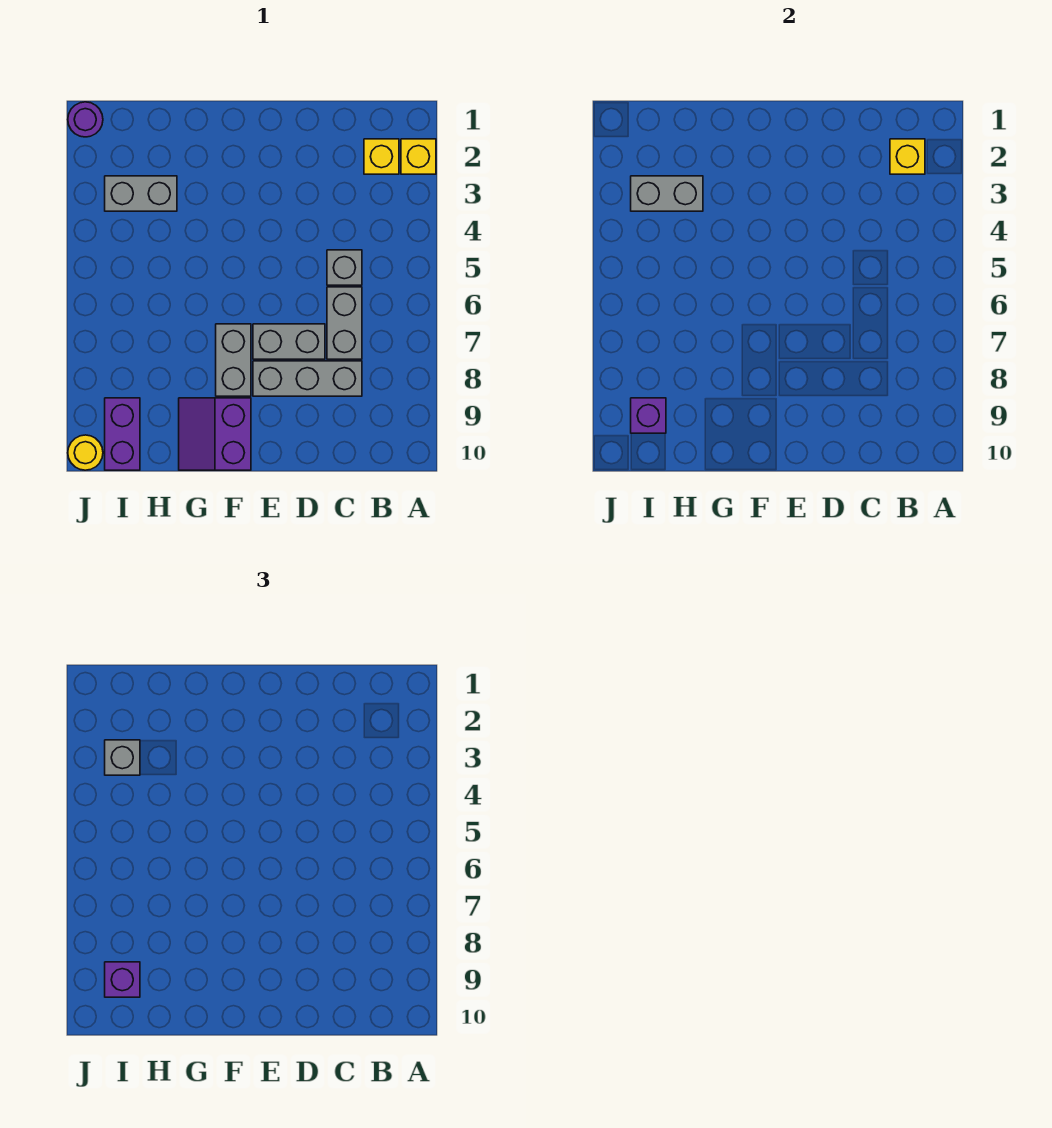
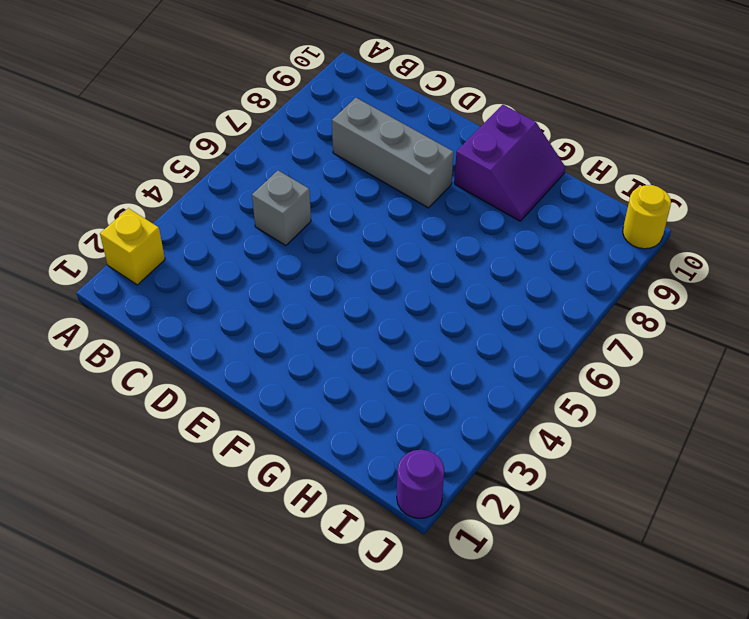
none -> yellow 1x1 brick [364,139,399,174]
none -> grey 1x2 brick [327,287,362,359]
none -> grey 1x2 brick [253,324,325,359]

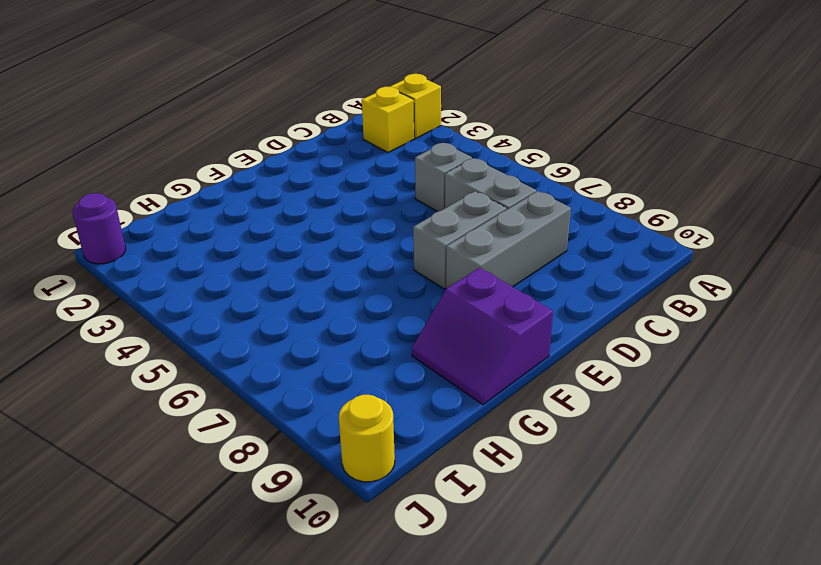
none -> grey 1x2 brick [216,324,251,396]
none -> grey 1x2 brick [105,176,177,211]
none -> purple 1x2 brick [105,398,140,470]

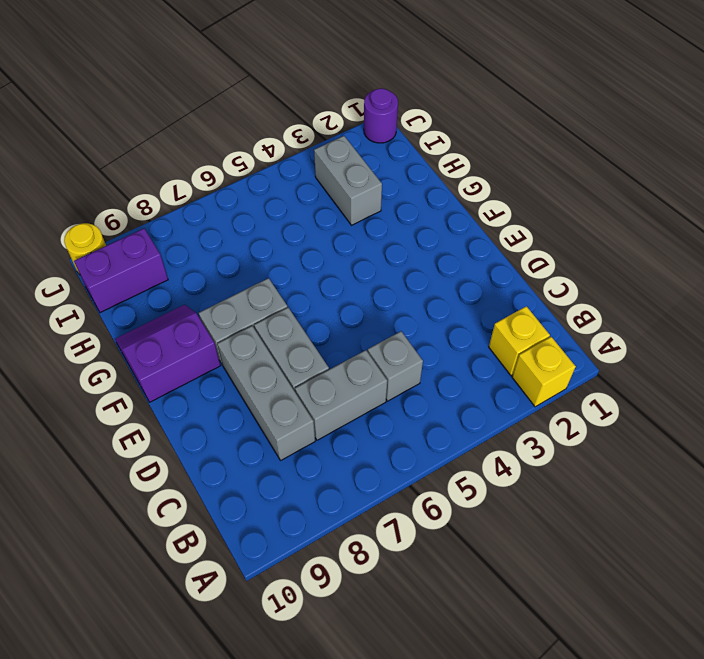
none -> yellow 1x1 brick [890,139,925,174]
none -> grey 1x2 brick [631,176,703,211]
none -> purple 1x1 brick [631,398,666,433]

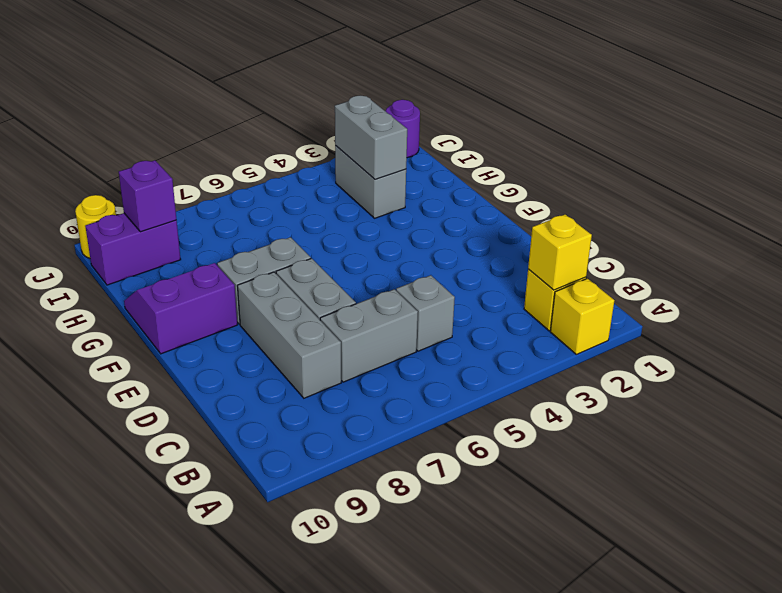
none -> grey 1x1 brick [105,740,140,775]
none -> purple 1x1 brick [105,962,140,997]

